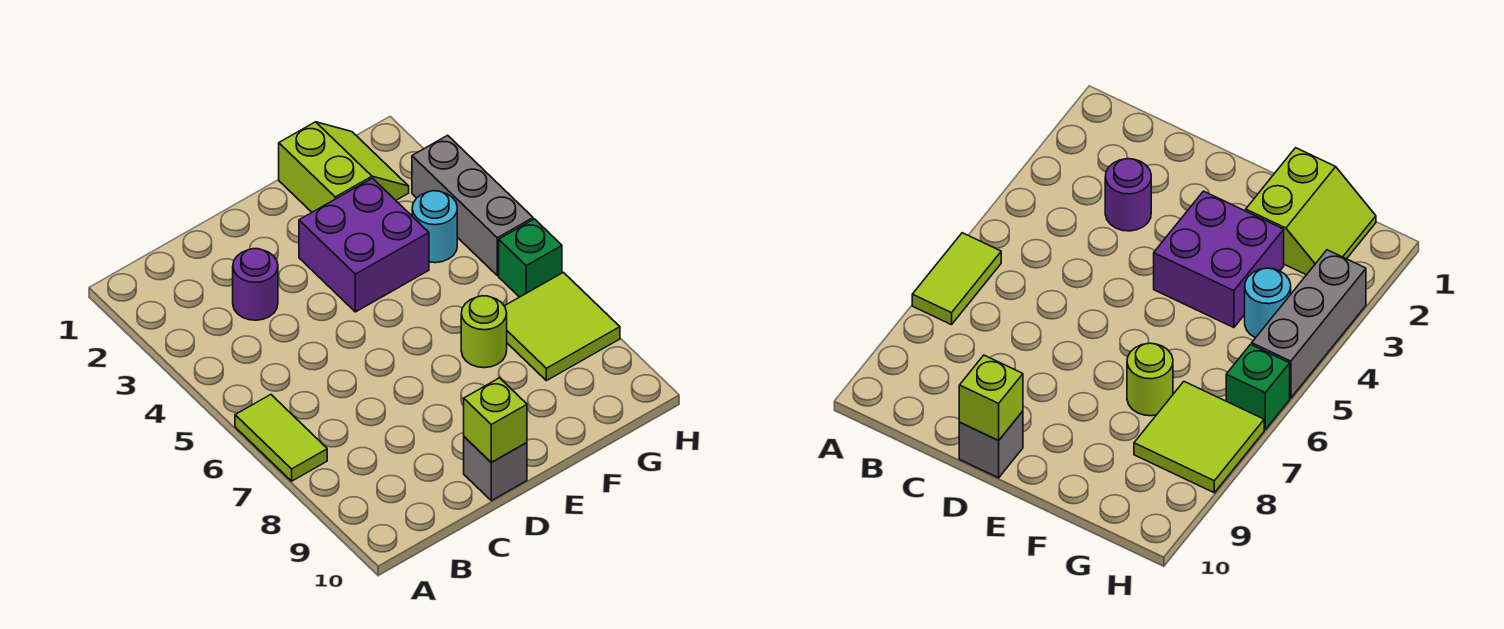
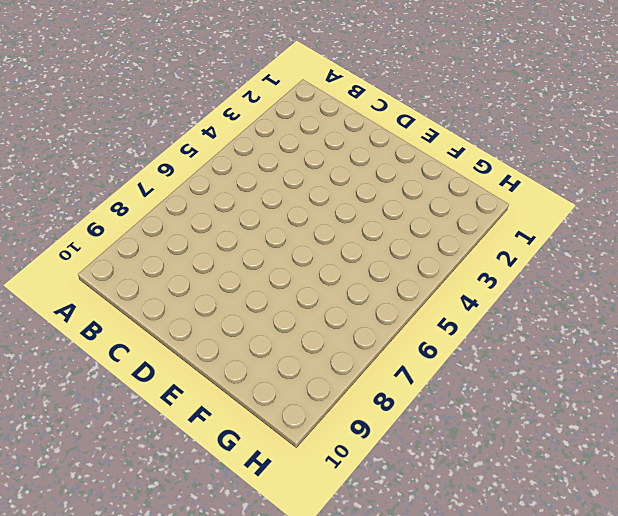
none -> lime 1x2 tile [235,395,327,481]
none -> purple 1x1 round brick [233,249,278,320]

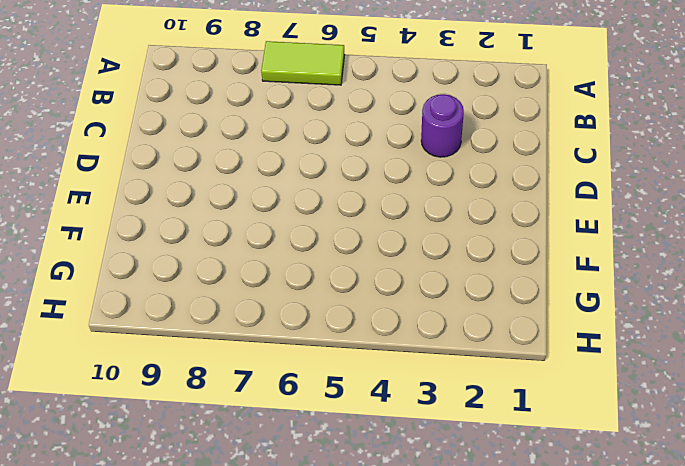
none -> grey 1x1 brick [464,437,527,501]
none -> purple 2x2 brick [299,178,429,312]

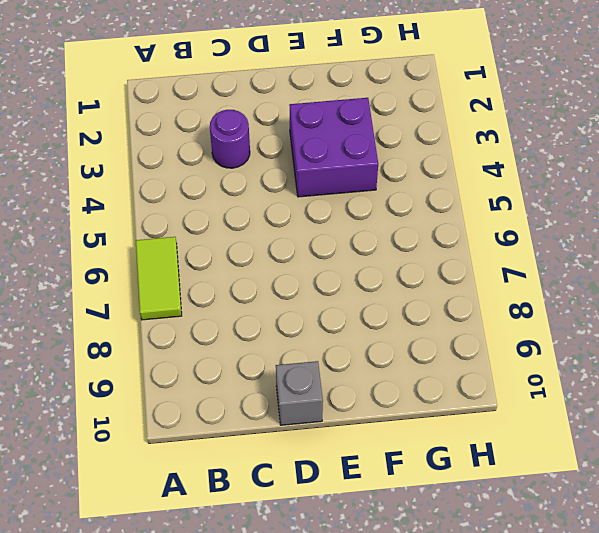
none -> lime 2x2 slope [279,122,409,212]
none -> lime 1x1 round brick [461,296,507,368]

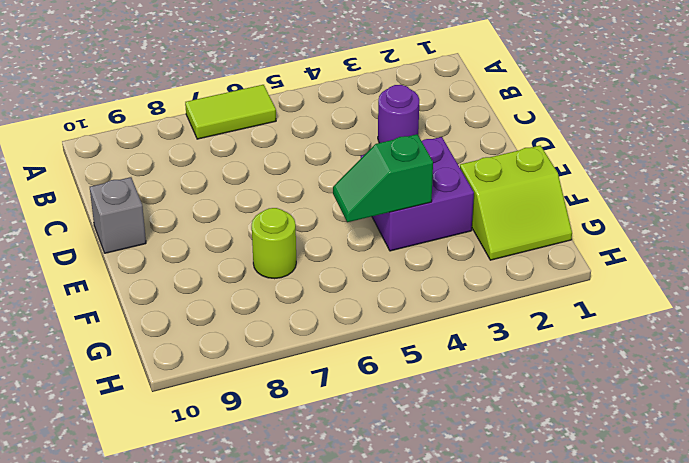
green 1x2 slope [333,134,433,222] -> none
none -> cyan 1x1 round brick [412,191,457,263]
none -> lime 2x2 tile [505,272,620,381]

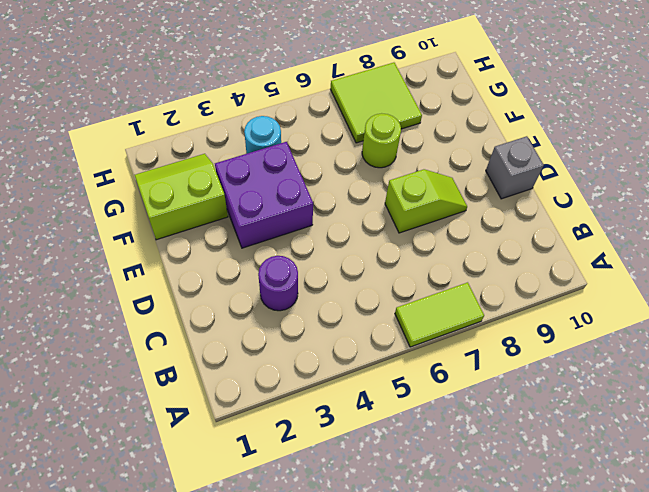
lime 1x2 slope [385,169,467,233] -> none
none -> grey 1x3 brick [412,135,533,276]
none -> green 1x1 brick [499,219,562,297]

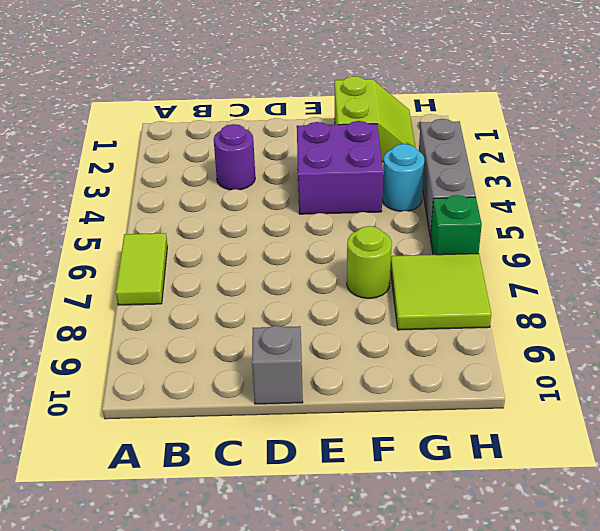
none -> lime 1x1 brick [464,378,527,462]

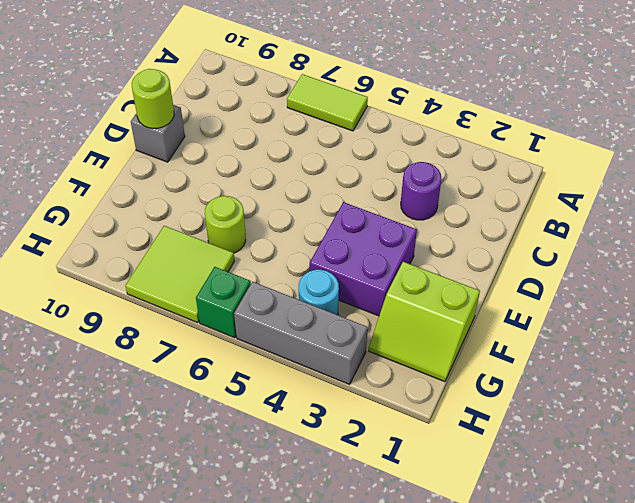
lime 1x1 round brick [132,69,174,128] -> lime 1x1 brick [464,378,527,462]

